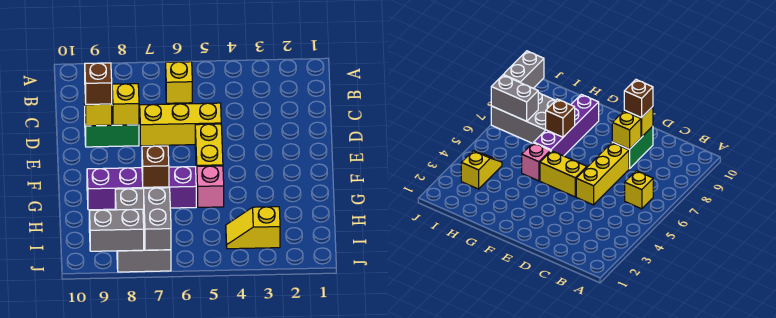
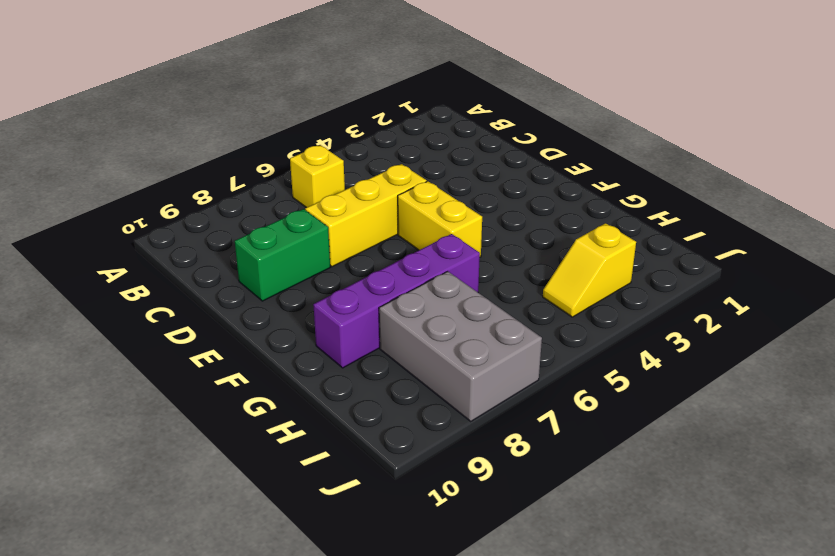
none -> pink 1x1 brick [197,166,224,207]
none -> yellow 1x1 brick [112,84,139,125]
none -> yellow 1x1 brick [85,103,112,126]

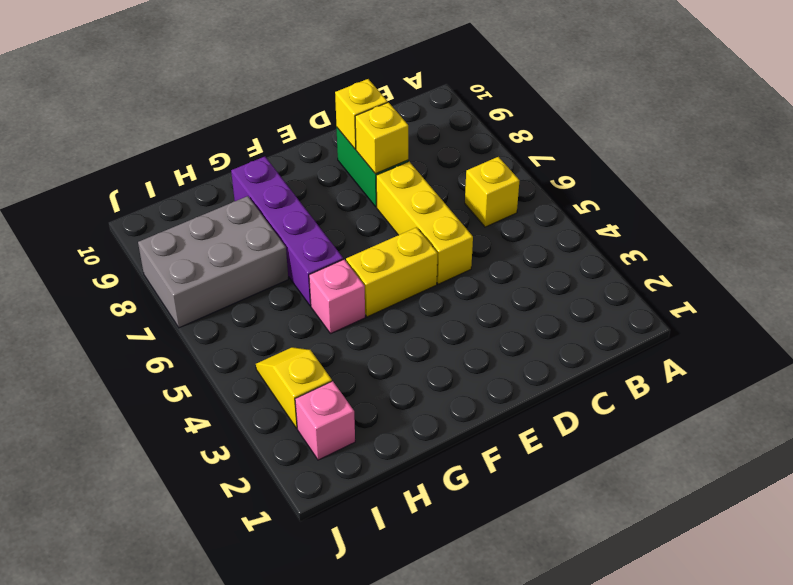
pink 1x1 brick [295,381,355,460] -> none
none -> brown 1x1 brick [142,146,169,187]
none -> grey 1x2 brick [144,188,171,250]
none -> grey 1x2 brick [89,209,144,251]

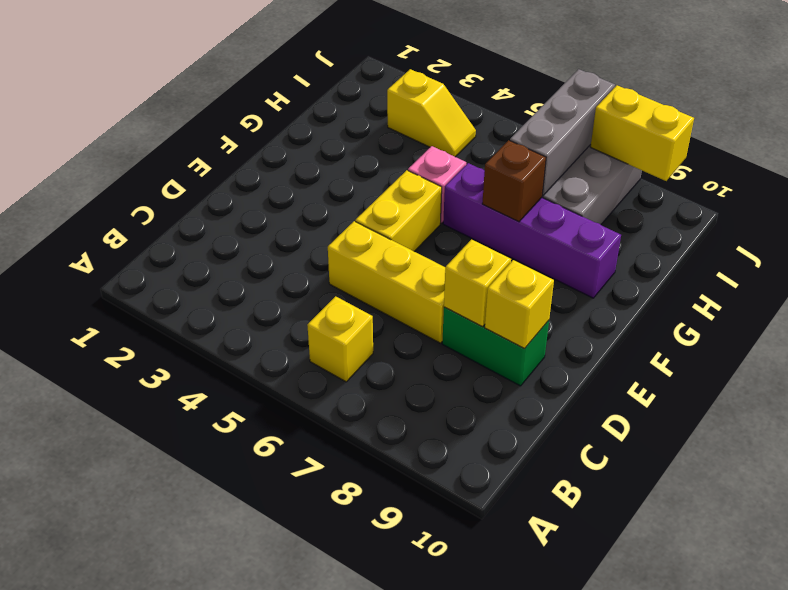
grey 1x3 brick [510,69,615,196] -> grey 1x2 brick [144,188,171,250]
yellow 1x2 brick [591,85,694,181] -> grey 1x2 brick [89,209,144,251]
none -> brown 1x1 brick [85,63,112,104]

